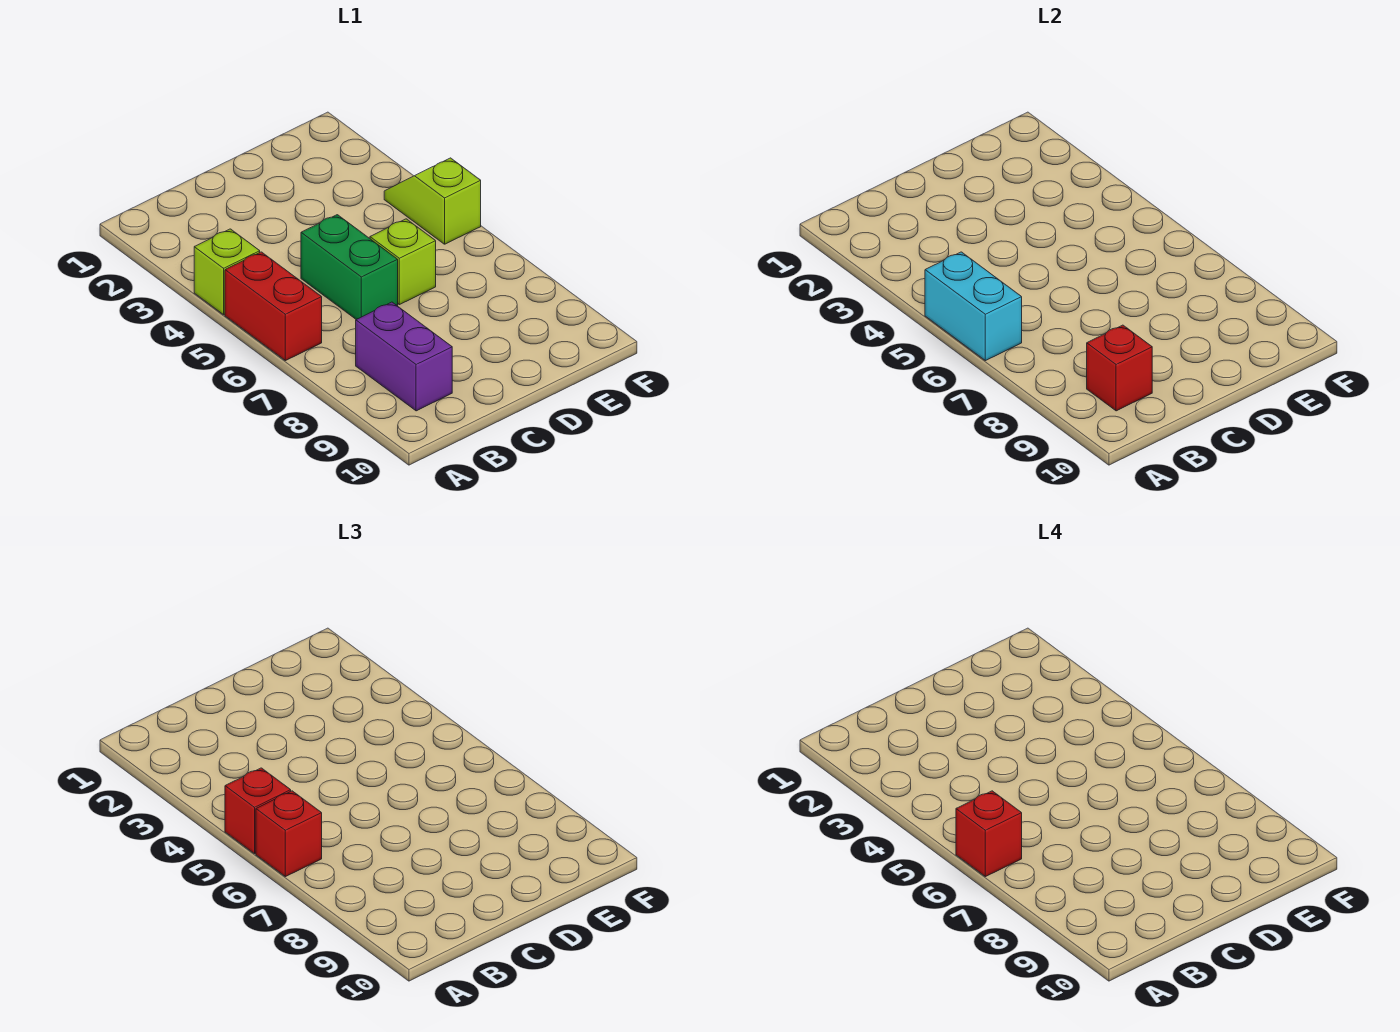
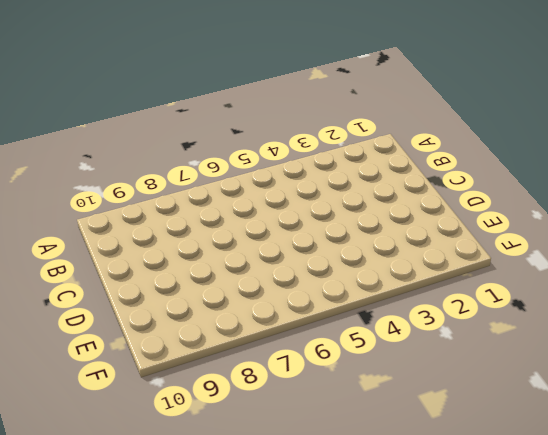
none -> lime 1x1 brick [194,229,260,315]
none -> red 1x2 brick [225,252,322,361]

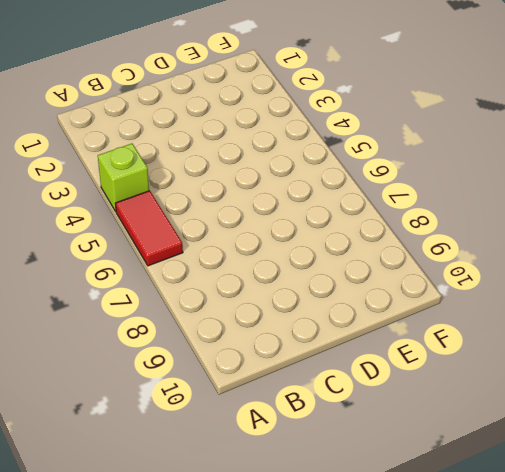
red 1x2 tile [115,191,183,266] -> red 1x2 brick [225,252,322,361]
none -> purple 1x2 brick [356,302,452,411]
none -> green 1x2 brick [301,215,398,319]

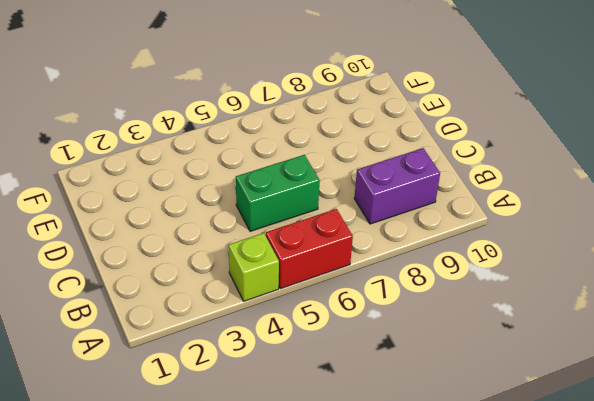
none -> lime 1x1 brick [370,219,436,305]
none -> lime 1x2 slope [384,158,481,244]

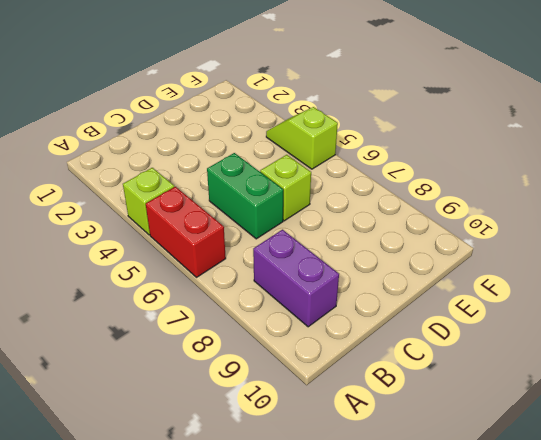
none -> cyan 1x2 brick [925,252,1022,361]
none -> red 1x1 brick [1087,325,1152,411]

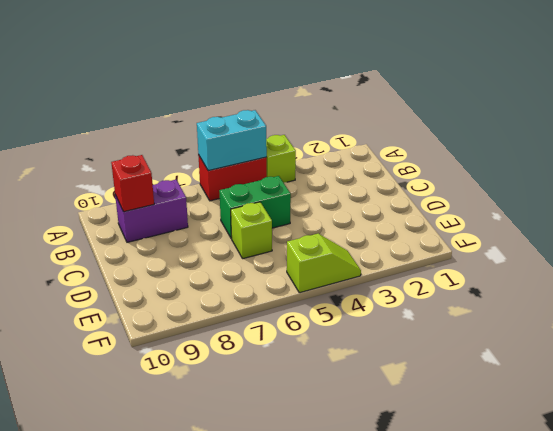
none -> red 1x1 brick [225,768,291,854]
none -> red 1x1 brick [256,791,322,877]

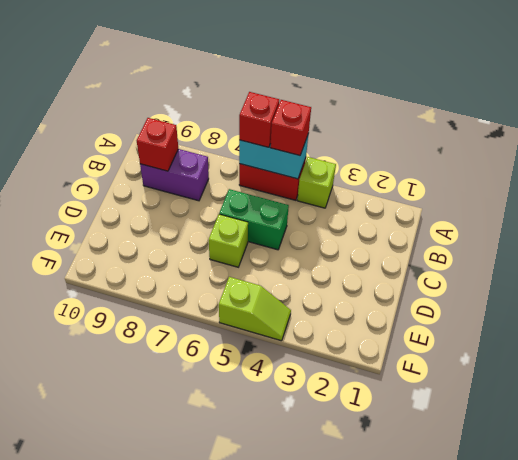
none -> red 1x1 brick [956,791,1022,877]

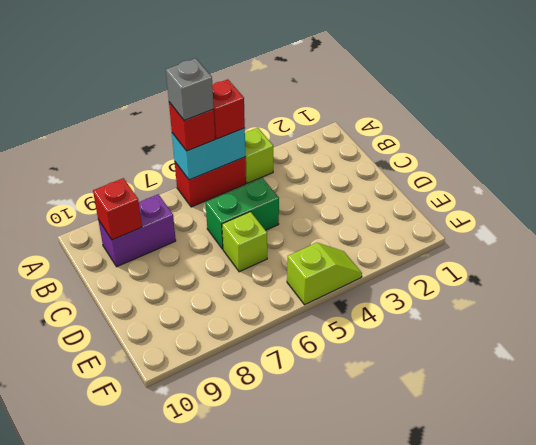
grey 1x1 brick [166,58,214,121] -> red 1x1 brick [956,791,1022,877]

